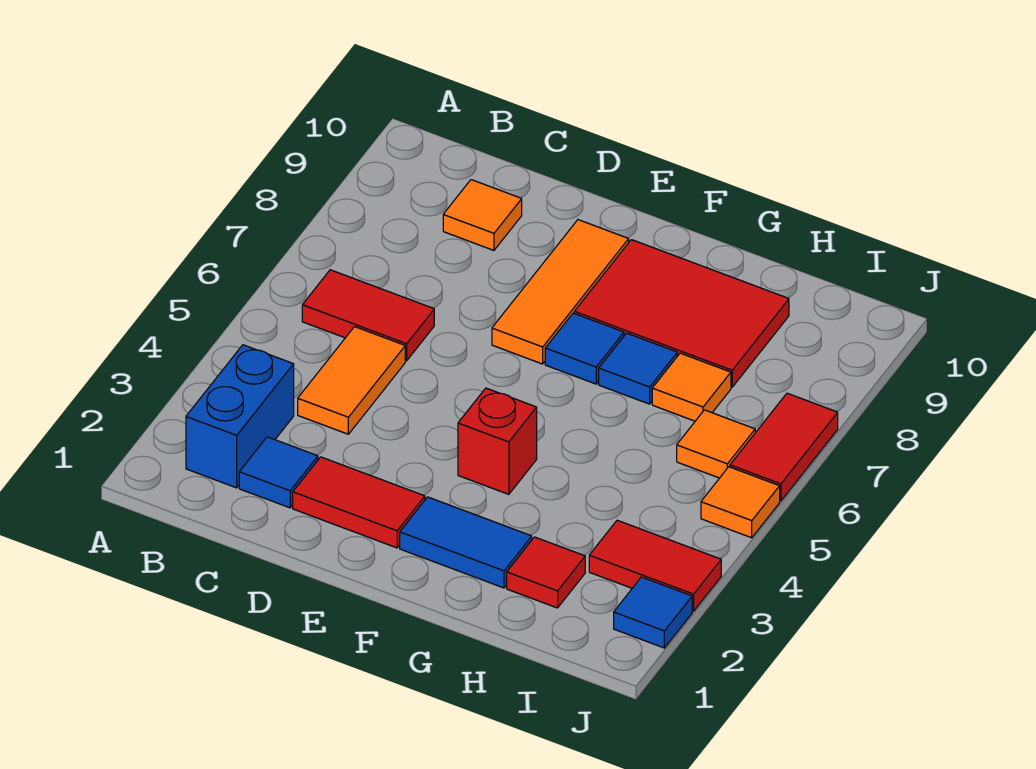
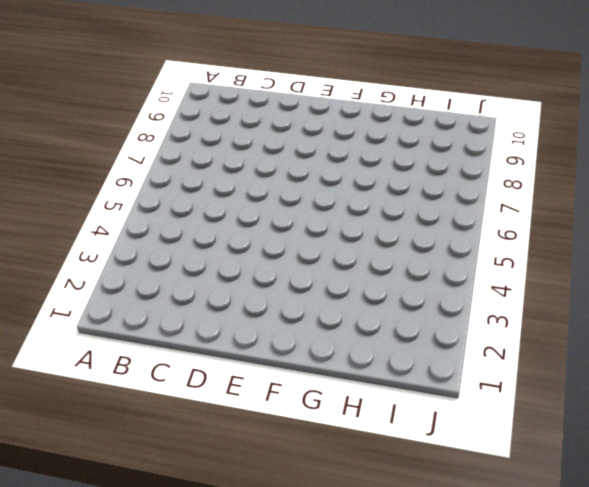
none -> blue 1x2 brick [186,345,294,488]
none -> red 1x2 tile [302,270,434,361]
none -> blue 1x1 tile [239,437,318,508]

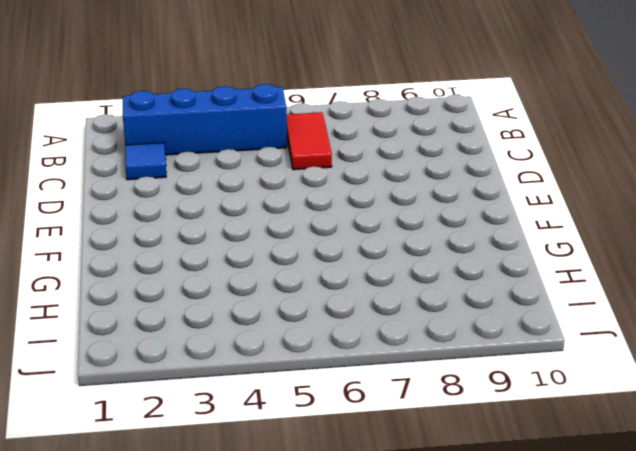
blue 1x4 brick [123,84,287,155] -> blue 1x2 brick [186,345,294,488]
none -> orange 1x2 tile [298,327,405,434]
none -> orange 1x1 tile [443,180,522,250]
none -> red 1x2 tile [293,457,425,548]

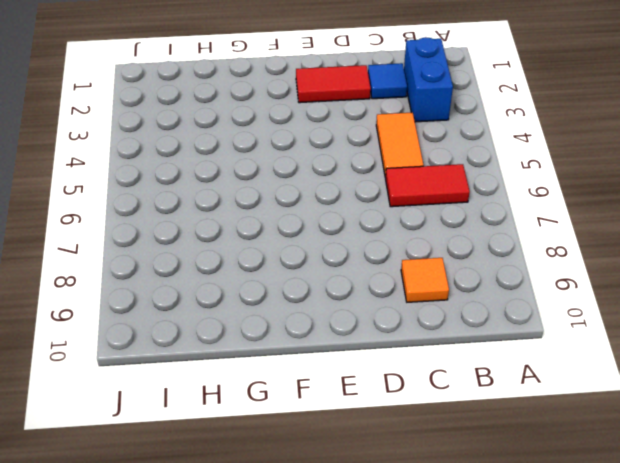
none -> orange 1x3 tile [492,220,629,364]
none -> blue 1x2 tile [400,497,532,588]
none -> red 1x1 brick [458,388,537,494]

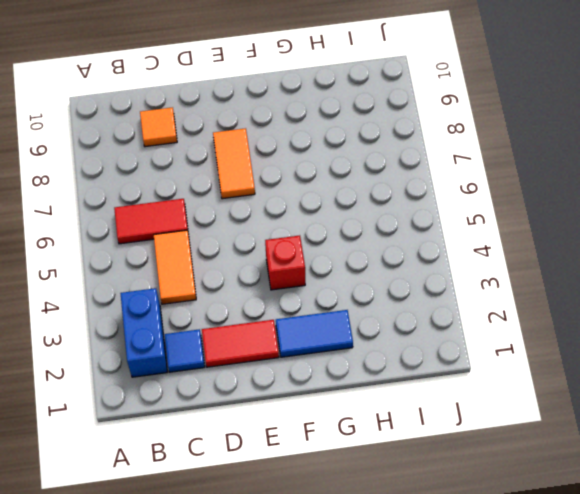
orange 1x2 tile [213,128,255,199] -> orange 1x3 tile [492,220,629,364]
none -> blue 1x1 tile [545,313,624,384]
none -> red 2x3 tile [574,240,789,387]
none -> blue 1x1 tile [599,333,677,404]

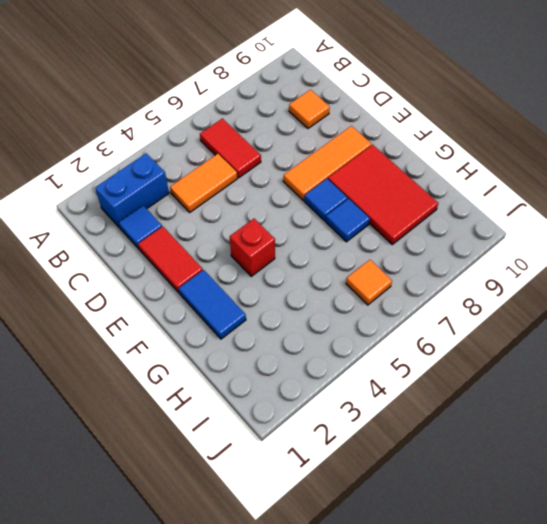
none -> red 1x1 tile [507,537,585,608]
none -> orange 1x1 tile [652,353,731,421]
none -> red 1x2 tile [589,520,721,611]

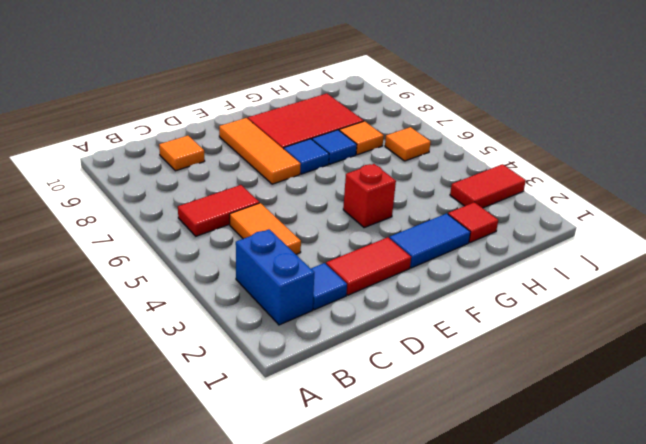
none -> blue 1x1 tile [614,577,692,648]
none -> orange 1x1 tile [701,467,780,538]
none -> red 1x2 tile [730,393,838,501]

